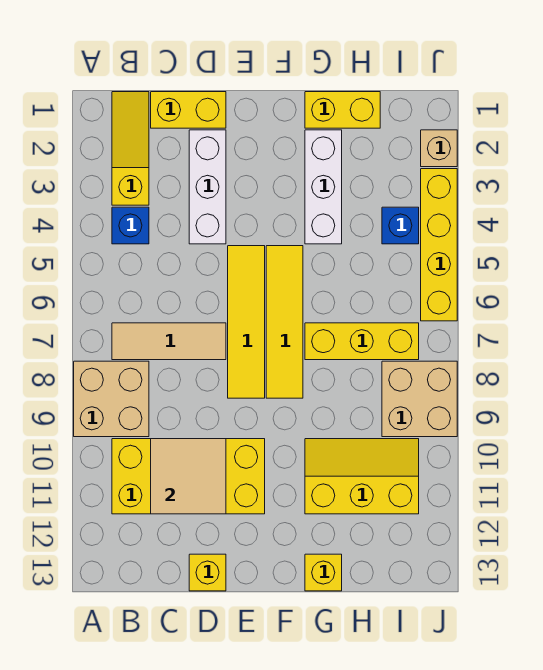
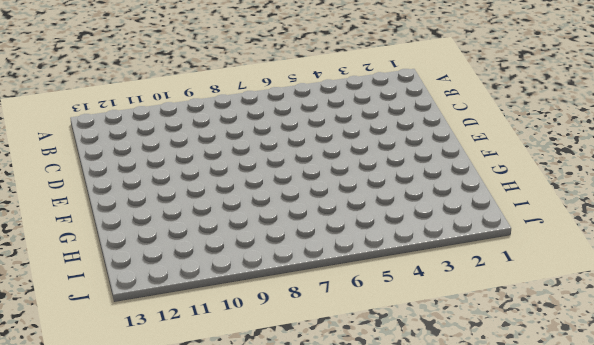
none -> tan 2x2 brick [74,361,149,437]
none -> yellow 1x3 slope [112,92,149,205]
none -> blue 1x1 brick [112,207,149,244]

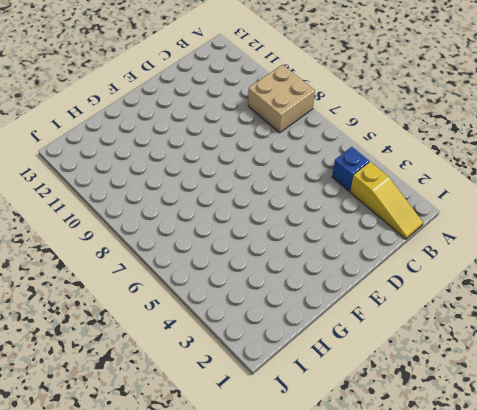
none -> tan 1x3 tile [112,323,226,360]
none -> yellow 2x4 brick [112,439,265,514]
none -> yellow 1x2 brick [151,92,226,128]

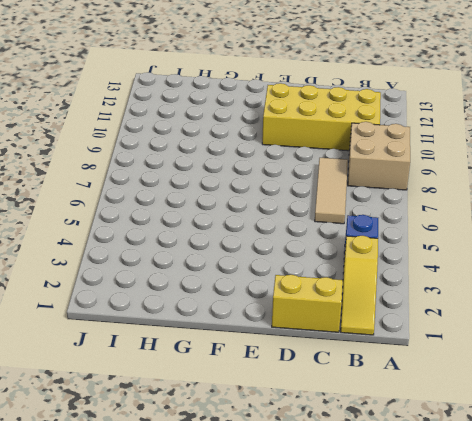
tan 1x3 tile [315,158,348,224] -> tan 1x3 tile turned to [112,323,226,360]
none -> white 1x3 brick [189,130,226,244]
none -> yellow 1x1 brick [189,554,226,591]
none -> yellow 1x4 tile [228,246,265,398]

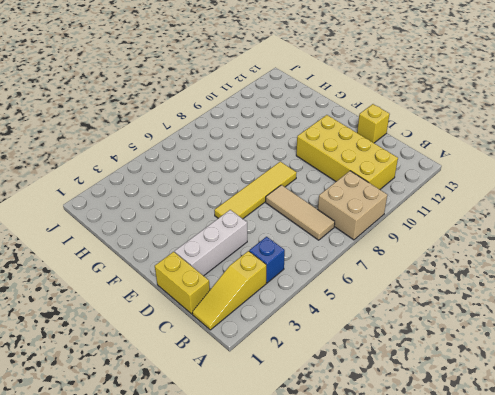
none -> yellow 1x4 tile [266,246,303,398]
none -> yellow 1x2 brick [305,92,380,128]
none -> white 1x3 brick [305,130,342,244]

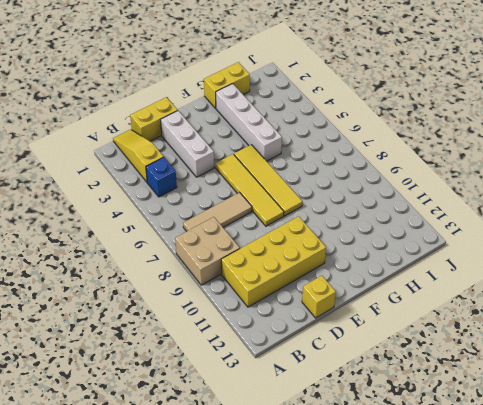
white 1x4 brick [216,84,282,161] -> white 1x3 brick [305,130,342,244]
none -> yellow 1x3 brick [305,323,419,360]
none -> yellow 2x3 slope [305,439,419,514]
none -> yellow 1x1 brick [305,554,342,591]

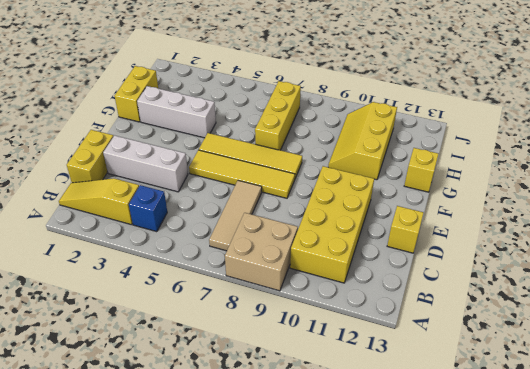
none -> blue 1x1 brick [382,207,419,244]
none -> tan 2x2 brick [382,361,457,437]
none -> tan 1x1 brick [421,130,457,167]

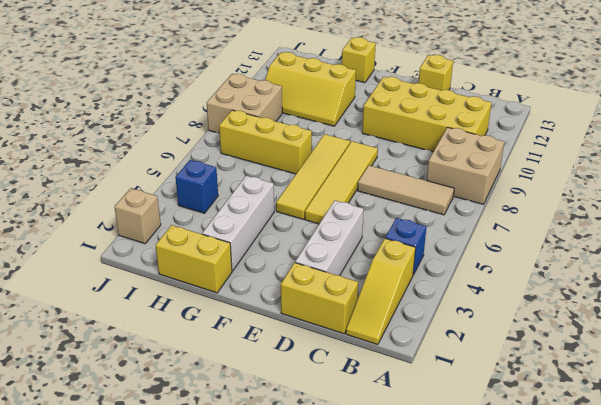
none -> yellow 1x4 brick [421,169,457,321]
none -> tan 2x2 tile [151,439,226,514]

